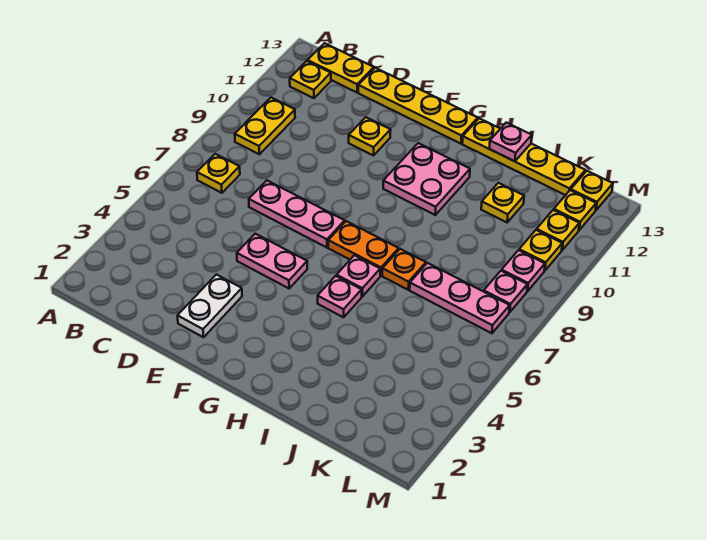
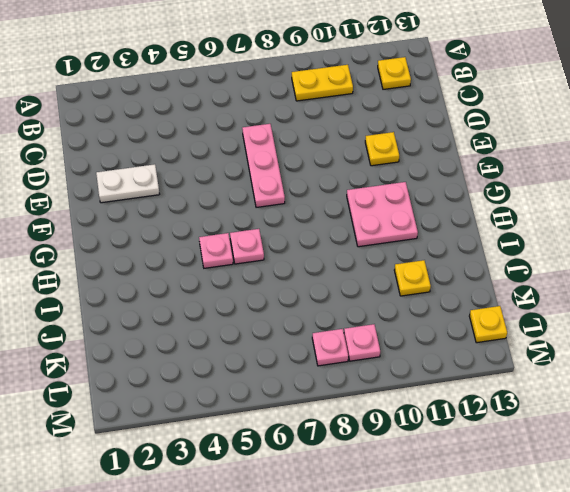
none -> yellow 1x1 plate [197,154,240,193]
none -> yellow 1x2 plate [308,43,374,92]
none -> yellow 1x4 plate [358,68,478,144]

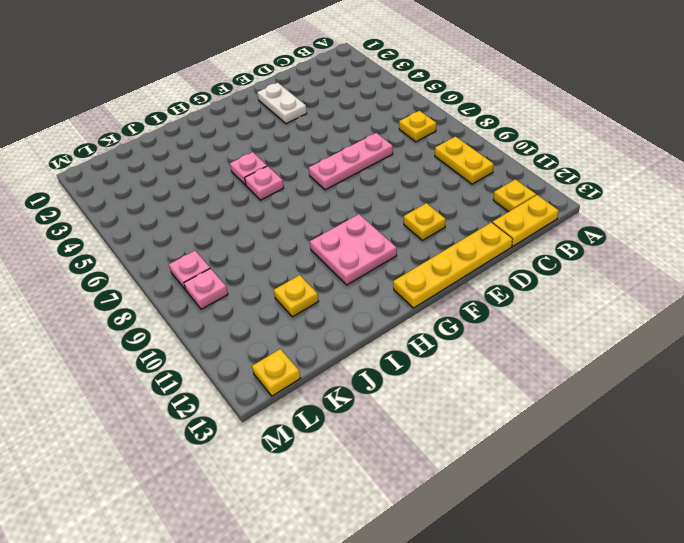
none -> pink 1x2 plate [237,234,307,288]
none -> orange 1x2 plate [328,221,399,276]
none -> yellow 1x4 plate [462,118,585,195]

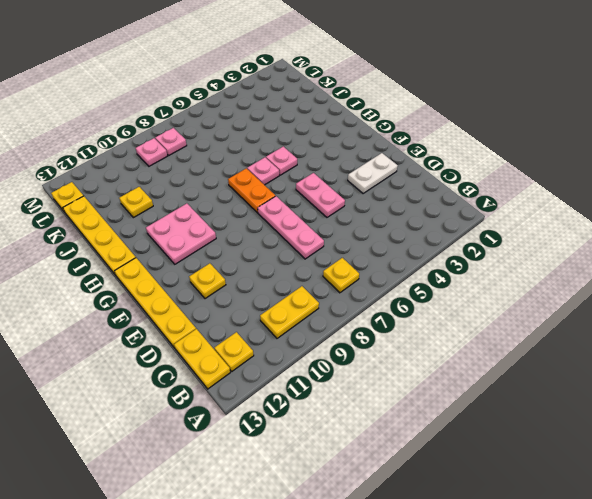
none -> orange 1x1 plate [382,249,426,290]
none -> pink 1x3 plate [410,263,510,333]
none -> yellow 1x1 plate [519,230,562,270]

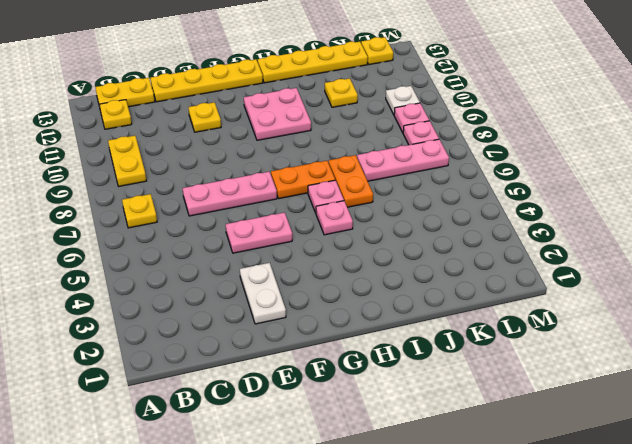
orange 1x2 plate [329,155,373,207] -> orange 1x1 plate [382,249,426,290]
white 1x1 plate [386,86,420,115] -> yellow 1x1 plate [519,230,562,270]
none -> yellow 1x1 plate [537,210,579,250]
none -> yellow 1x1 plate [554,190,596,230]
none -> pink 1x1 plate [489,123,532,161]

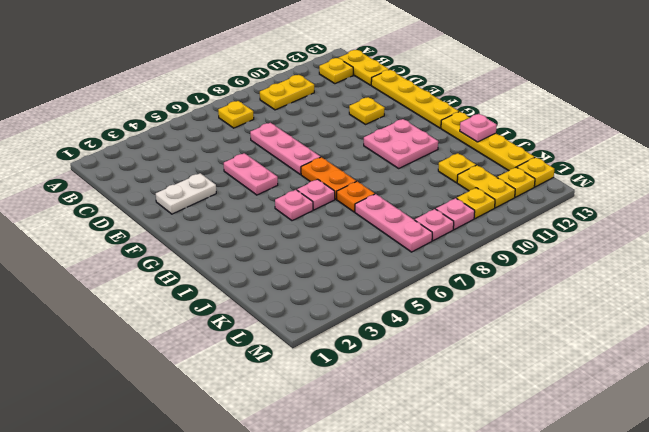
yellow 1x2 plate [457,165,515,208] -> yellow 1x1 plate [537,210,579,250]

